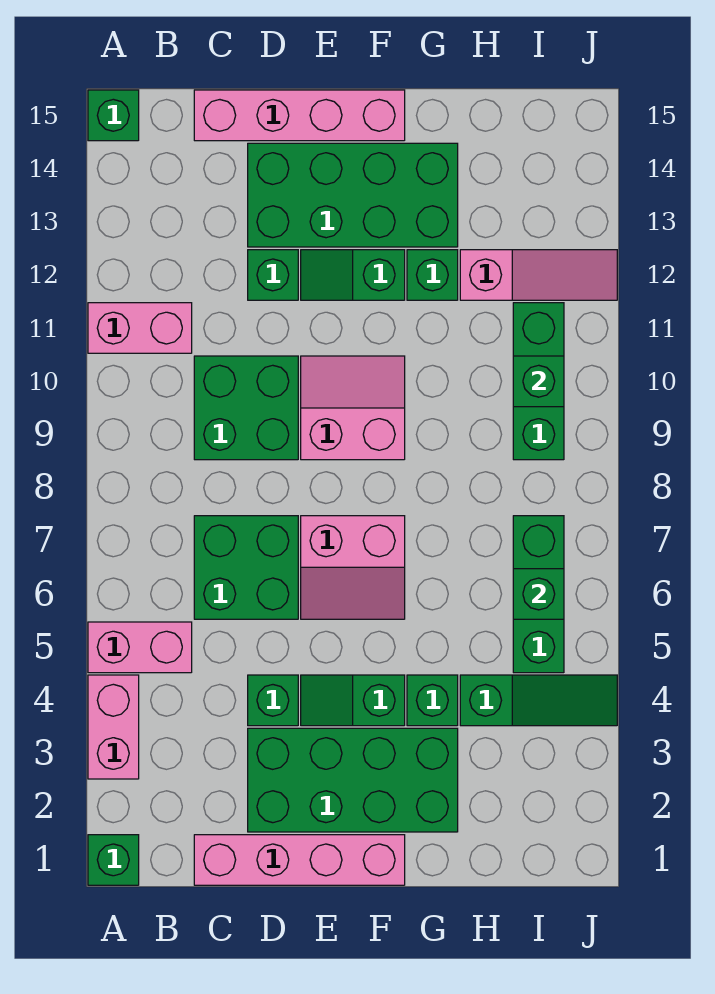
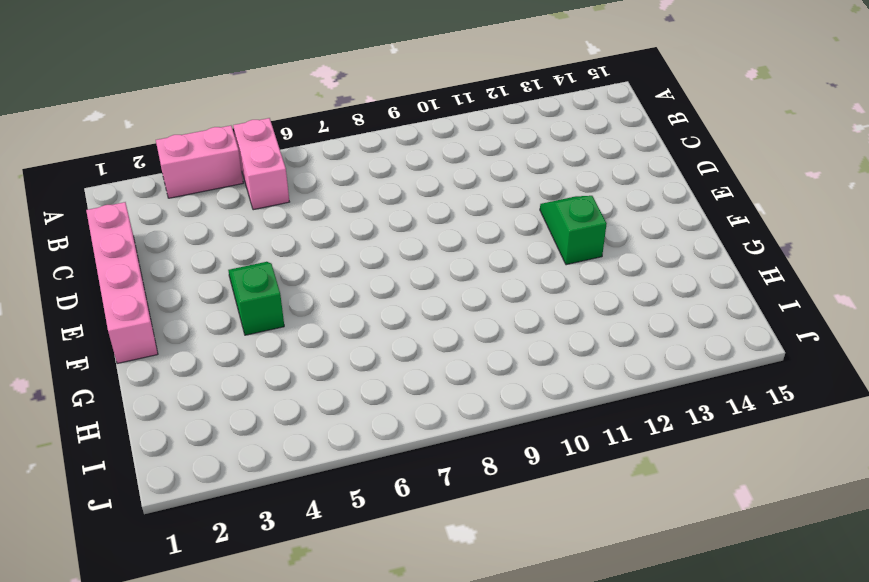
none -> green 1x1 brick [88,835,139,885]
none -> pink 1x2 brick [88,303,192,353]
none -> green 1x1 brick [88,90,139,141]

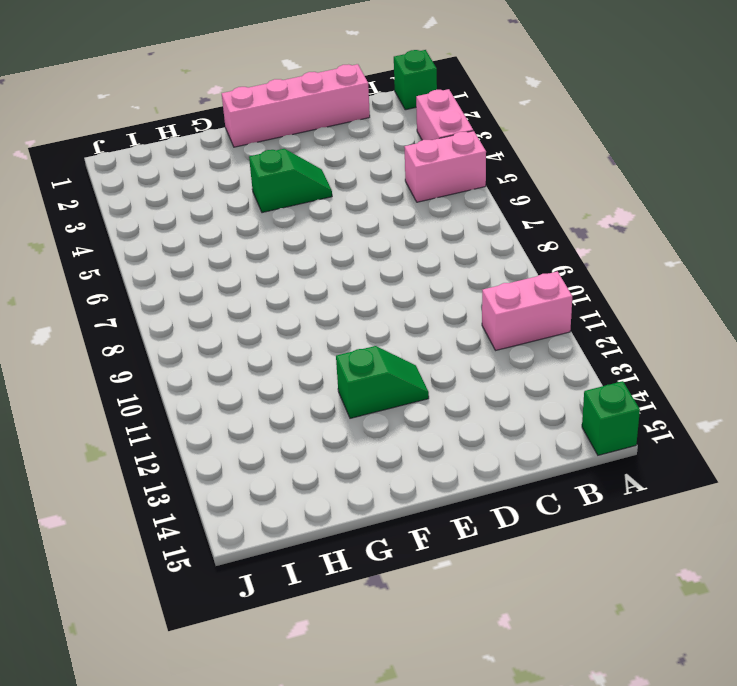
none -> green 2x2 brick [194,516,298,619]
none -> green 2x2 brick [194,356,298,460]
none -> pink 1x4 brick [194,90,405,141]

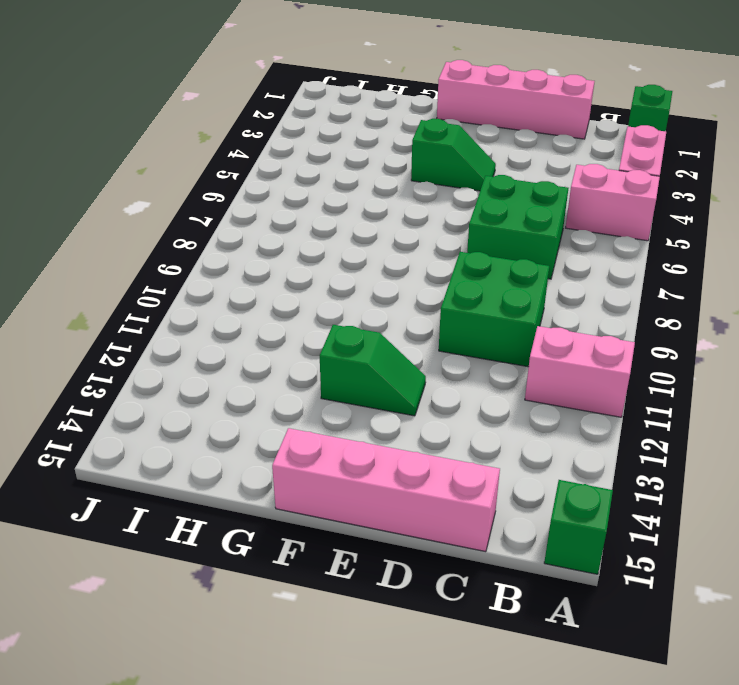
none -> green 2x4 brick [248,728,458,832]
none -> green 1x1 brick [248,675,298,726]
none -> green 1x1 brick [248,250,298,300]

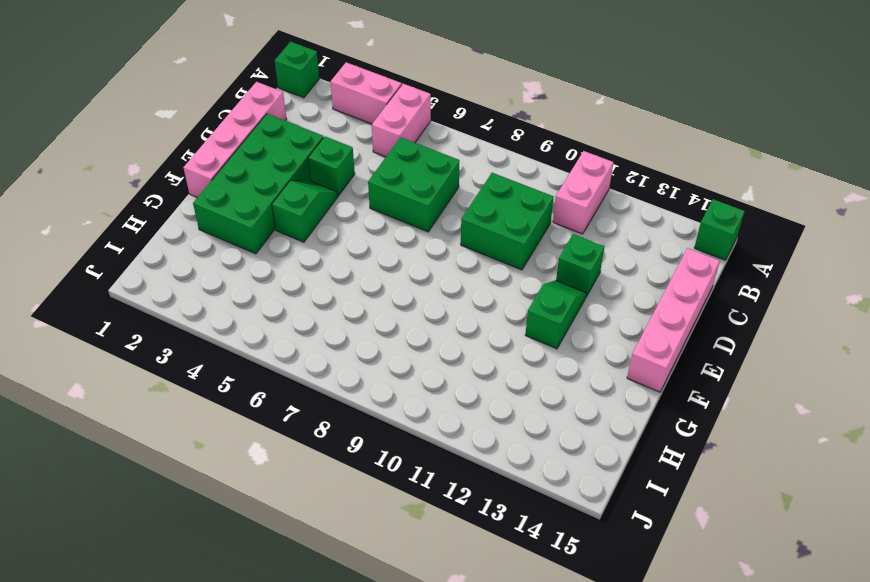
none -> green 2x4 brick [248,143,458,247]
none -> pink 2x2 slope [301,516,405,619]
none -> pink 2x2 slope [301,356,405,460]

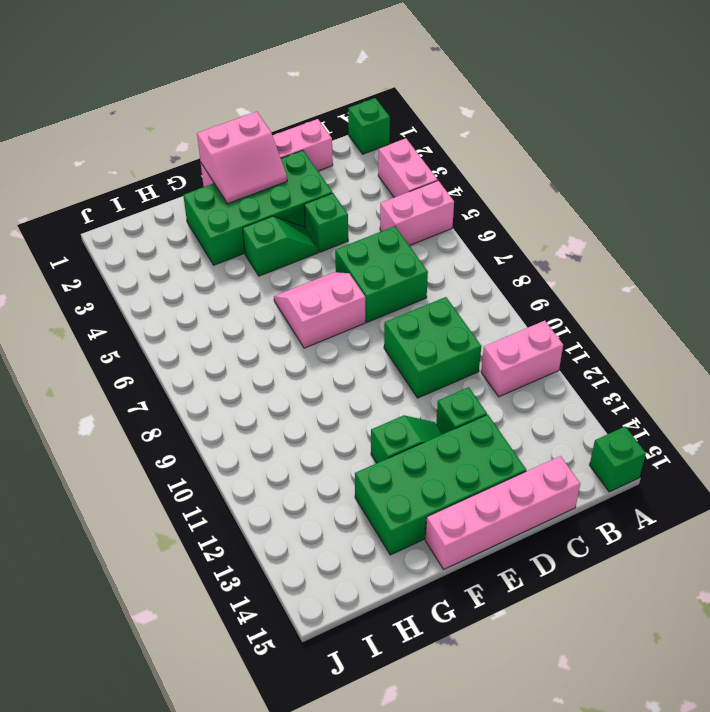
pink 2x2 slope [197,112,287,204] -> pink 2x2 slope moved to [301,356,405,460]
none -> green 1x1 brick [407,675,458,726]
none -> green 1x1 brick [407,250,458,300]
none -> green 1x3 slope [460,675,617,726]

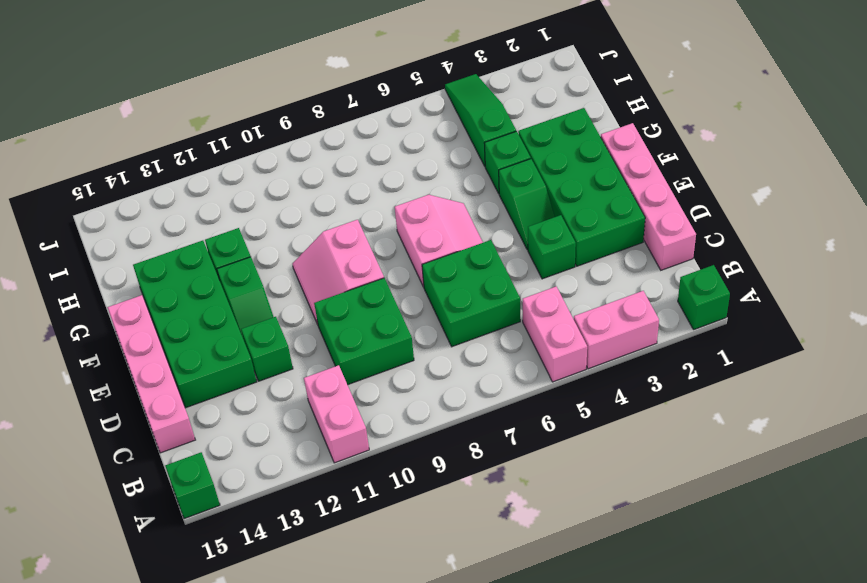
none -> pink 1x3 slope [460,250,617,300]
none -> green 1x3 brick [513,516,564,673]
none -> green 1x3 brick [513,303,564,460]

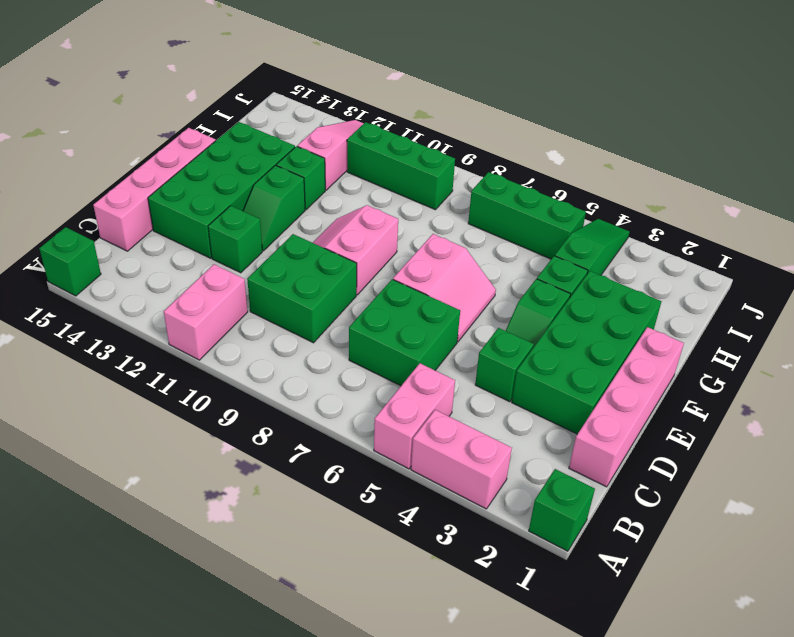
none -> green 1x1 brick [513,569,564,619]
none -> green 1x1 brick [513,356,564,407]

